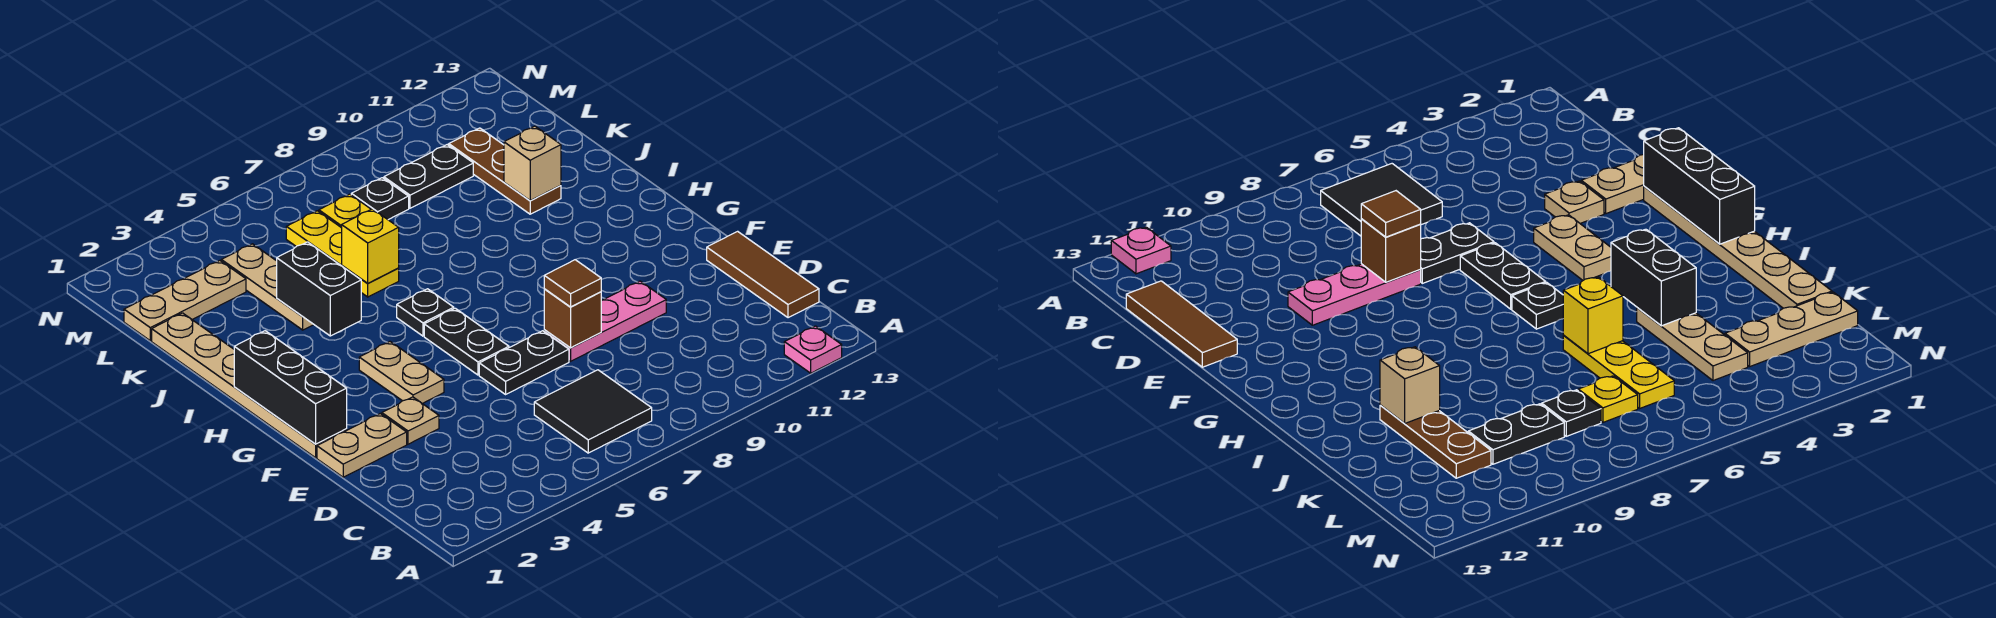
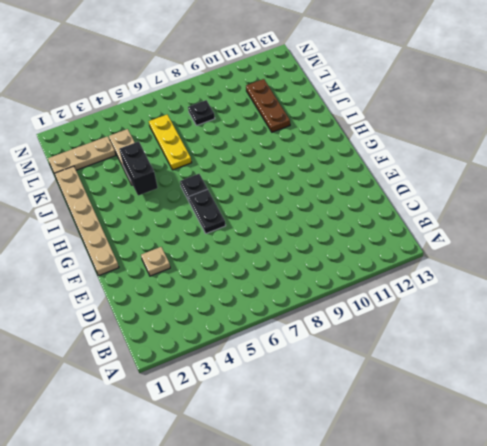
none -> pink 1x1 plate [784,326,842,373]
none -> black 2x2 tile [534,370,652,453]
none -> brown 1x3 tile [707,231,819,318]

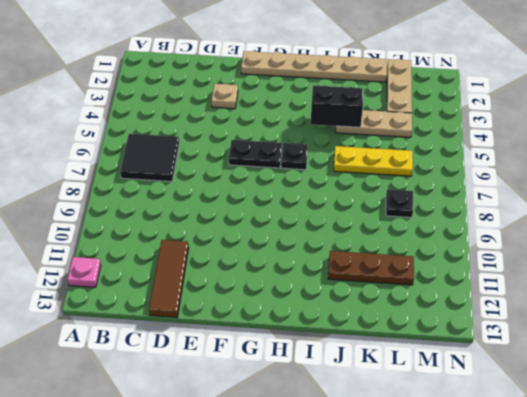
brown 1x3 tile [149,240,189,317] -> brown 1x3 tile turned to [707,231,819,318]
none -> tan 1x2 plate [317,414,407,477]
none -> black 1x2 plate [479,331,569,394]
none -> pink 1x3 plate [544,281,666,361]

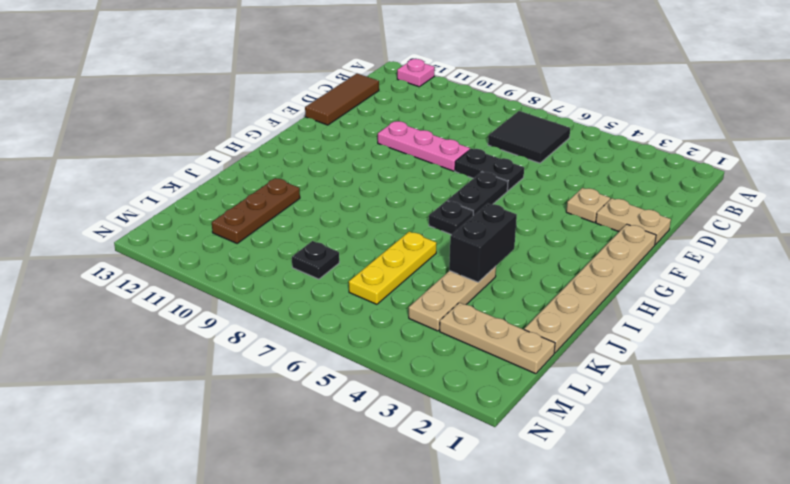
none -> tan 1x2 plate [359,342,444,404]
none -> yellow 1x1 plate [319,194,371,228]
none -> black 1x2 plate [384,145,473,208]

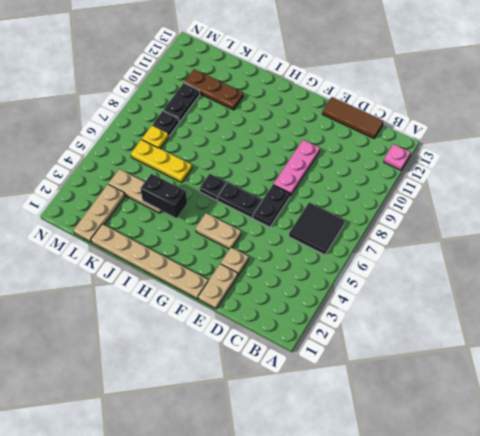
none -> brown 1x1 brick [544,289,601,348]
none -> black 1x3 brick [234,331,347,444]
none -> yellow 1x1 brick [342,209,399,283]

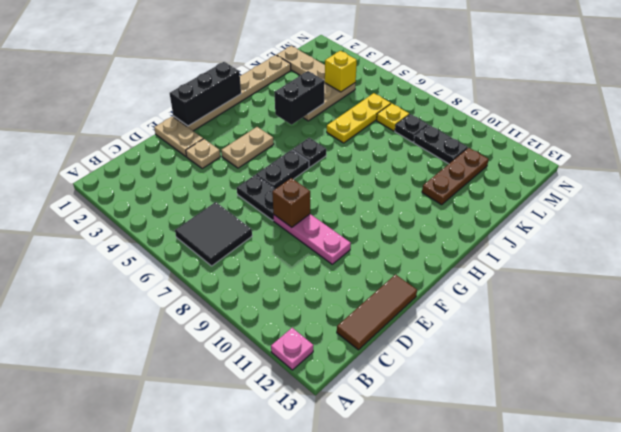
yellow 1x1 brick [325,51,357,92] -> yellow 1x1 brick moved to [342,209,399,283]
none -> tan 1x1 brick [504,126,561,200]
none -> brown 1x1 tile [544,260,601,307]

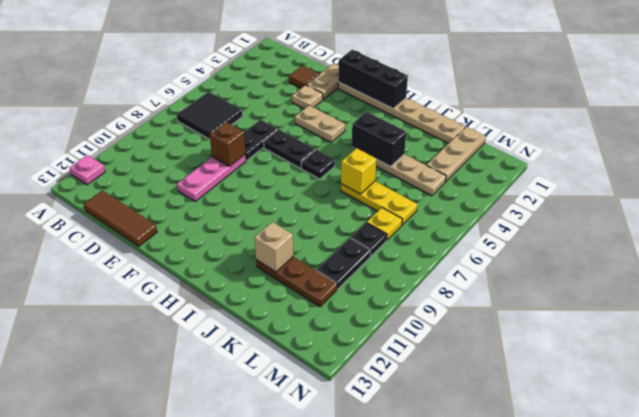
brown 1x1 tile [289,65,319,88] -> brown 1x1 tile moved to [544,260,601,307]

